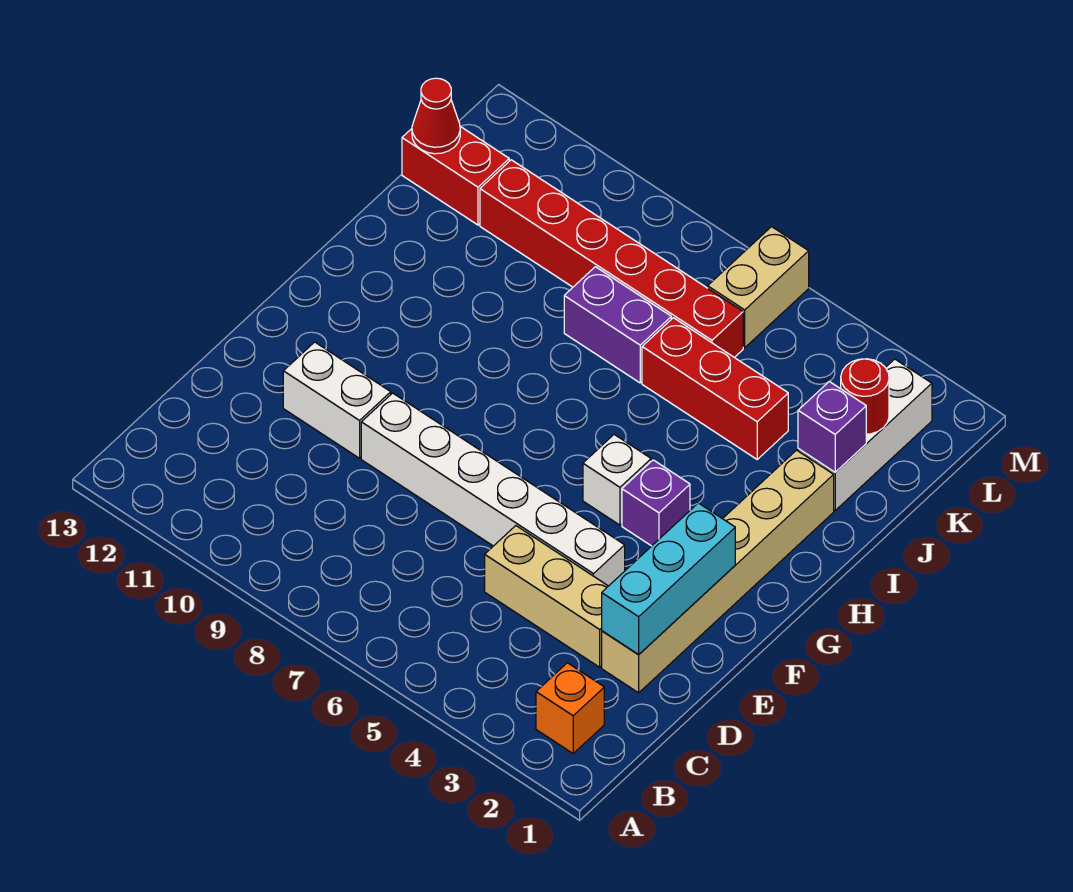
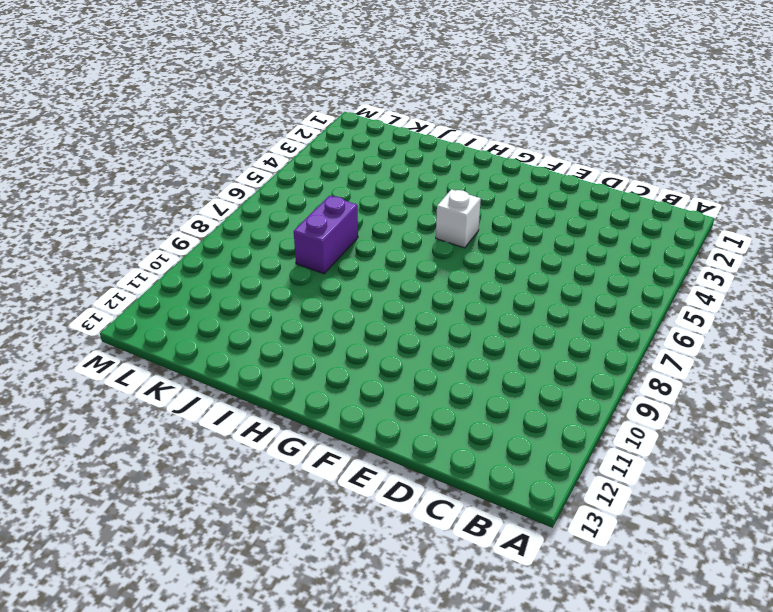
none -> orange 1x1 brick [536,663,604,753]
none -> tan 1x6 brick [602,450,834,693]
none -> tan 1x3 brick [485,526,608,667]

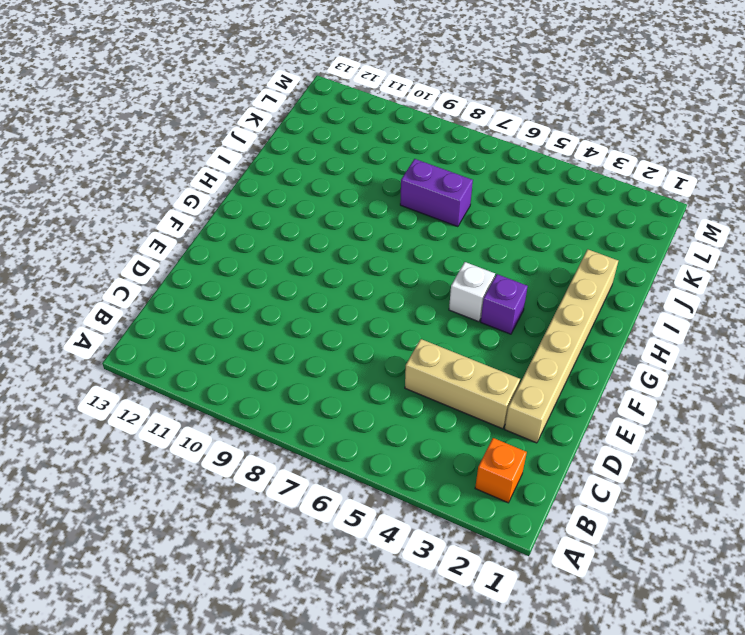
none -> white 1x6 brick [361,393,625,586]
none -> white 1x2 brick [283,342,391,458]
none -> white 1x3 brick [798,359,932,510]

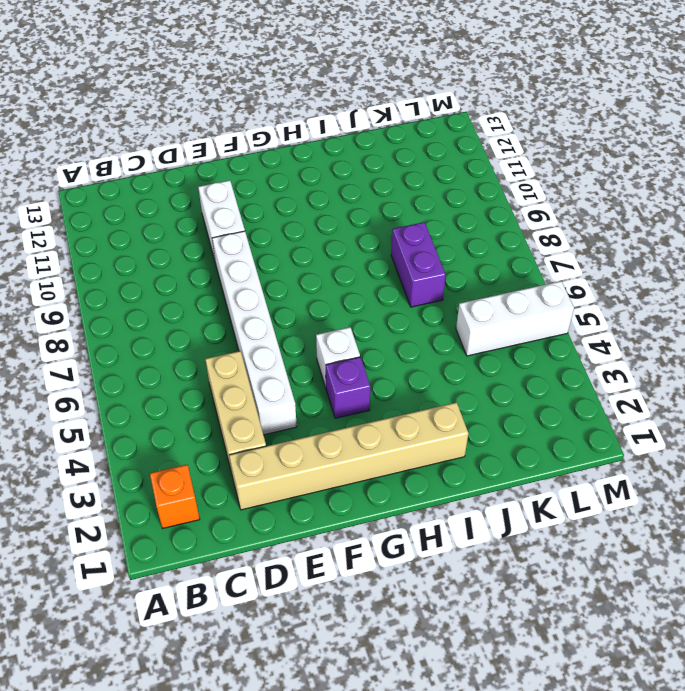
white 1x3 brick [456,281,574,356] -> white 1x3 brick moved to [798,359,932,510]
none -> red 1x3 brick [642,318,788,459]
none -> red 1x6 brick [480,160,743,357]
none -> red 1x2 brick [402,127,509,225]

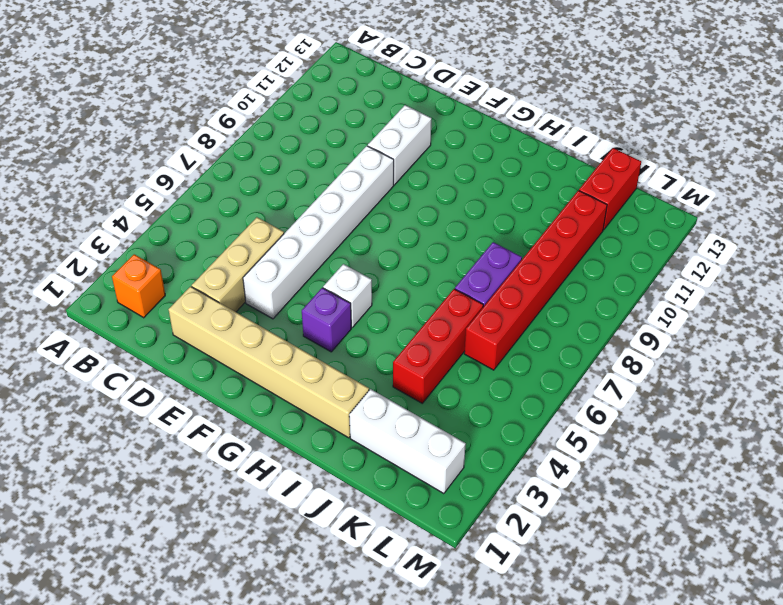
none -> tan 1x2 brick [708,227,809,348]
none -> cyan 1x3 brick [602,503,735,655]
none -> purple 1x1 brick [798,382,866,472]

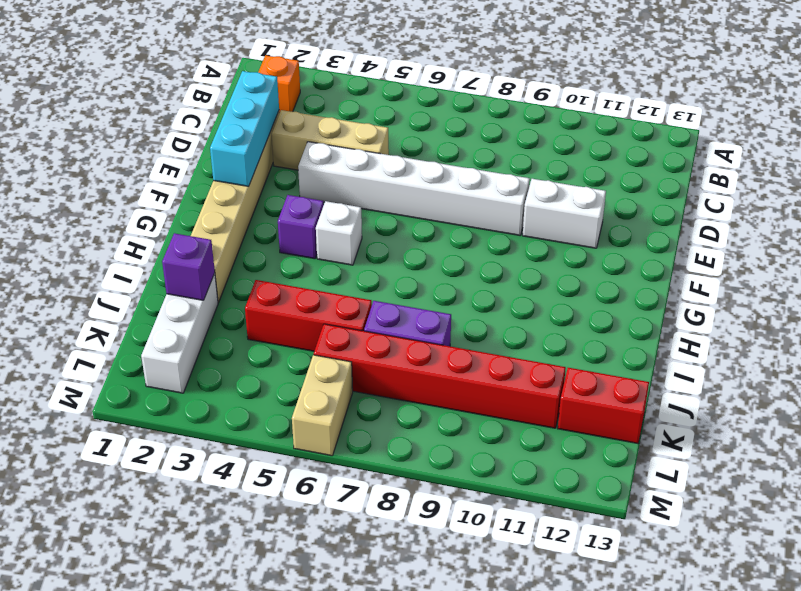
none -> red 1x1 round brick [841,359,889,434]
none -> red 1x1 cone [412,78,460,154]

